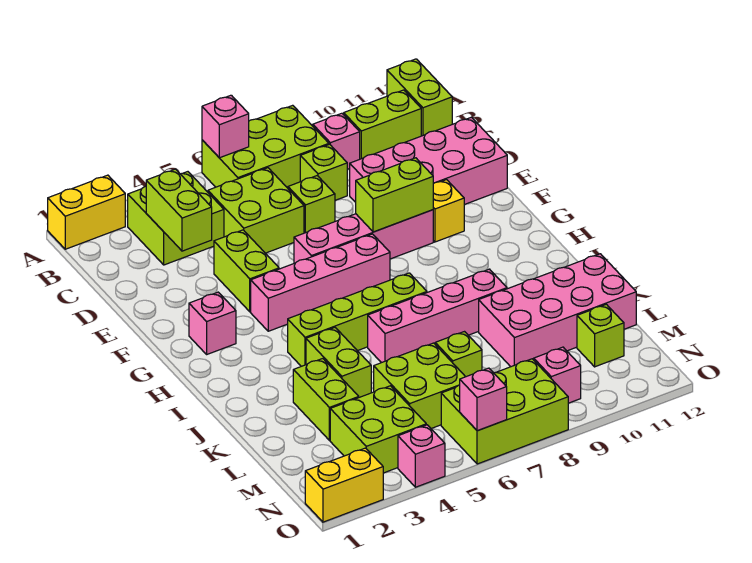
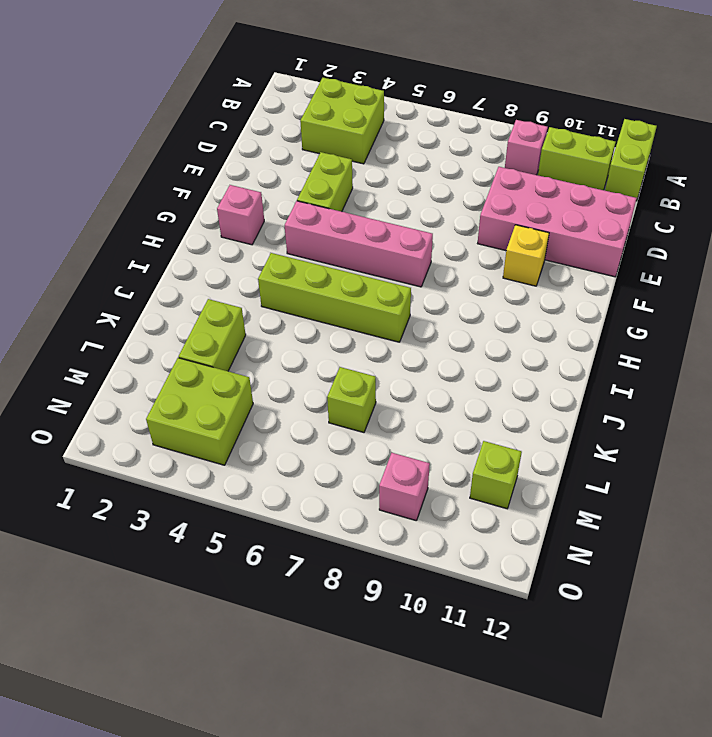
none -> yellow 1x2 brick [48,175,125,249]
none -> lime 2x3 brick [202,105,329,188]
none -> lime 2x2 brick [208,168,304,253]
none -> lime 1x1 brick [300,144,347,200]

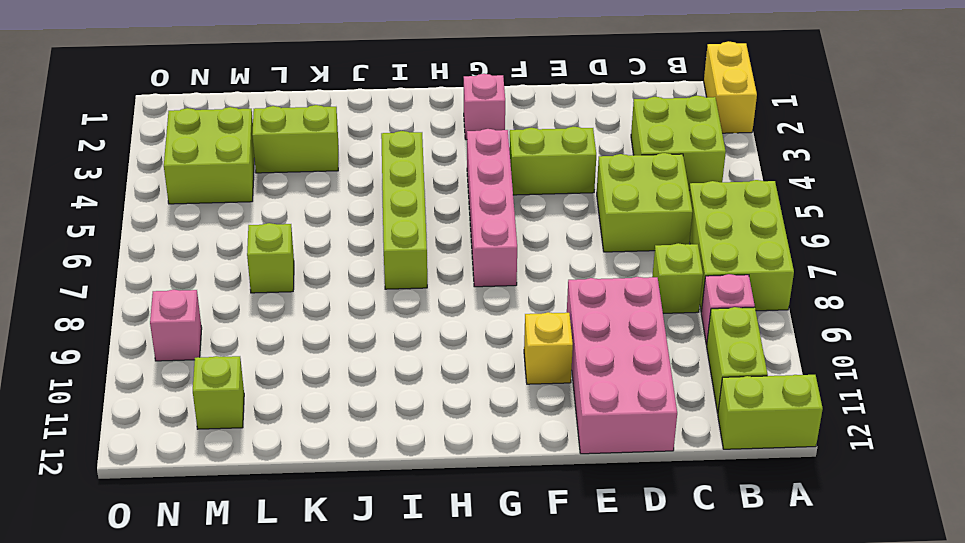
none -> lime 1x1 brick [288,176,335,233]
none -> pink 1x4 brick [294,210,433,263]
none -> lime 1x2 brick [306,328,371,397]
none -> pink 1x4 brick [368,269,507,363]

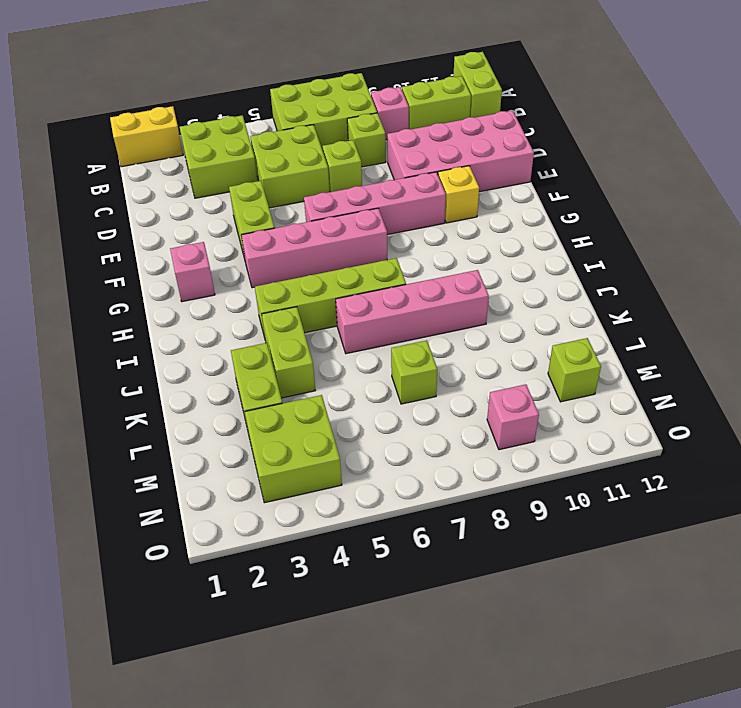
none -> pink 2x4 brick [479,254,636,367]
none -> lime 2x2 brick [374,343,465,429]
none -> lime 2x3 brick [441,359,568,464]
none -> yellow 1x2 brick [305,448,383,522]

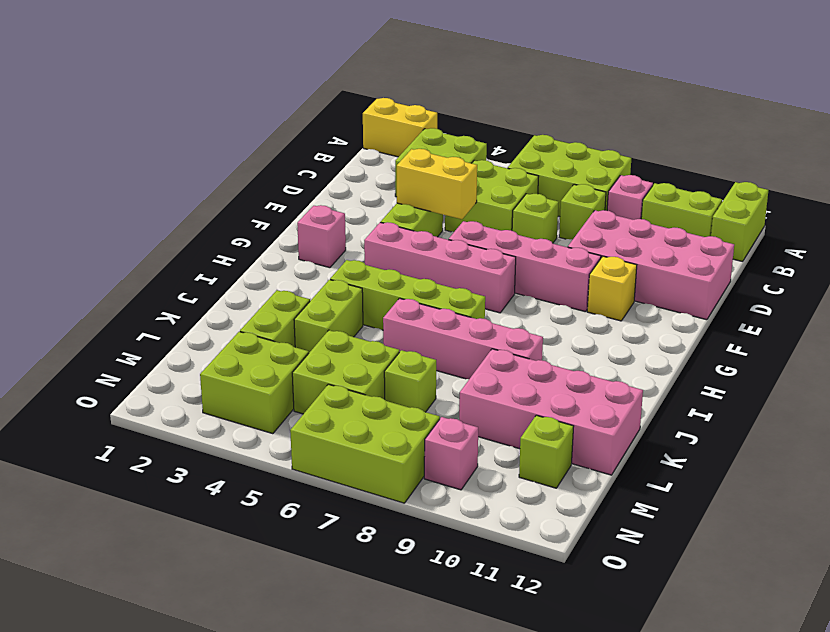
yellow 1x2 brick [397,149,477,219] -> yellow 1x2 brick moved to [305,448,383,522]
none -> pink 1x1 brick [398,425,445,487]
none -> pink 1x1 brick [202,95,249,158]
none -> lime 1x2 brick [146,169,212,251]
none -> lime 1x2 brick [356,158,433,232]

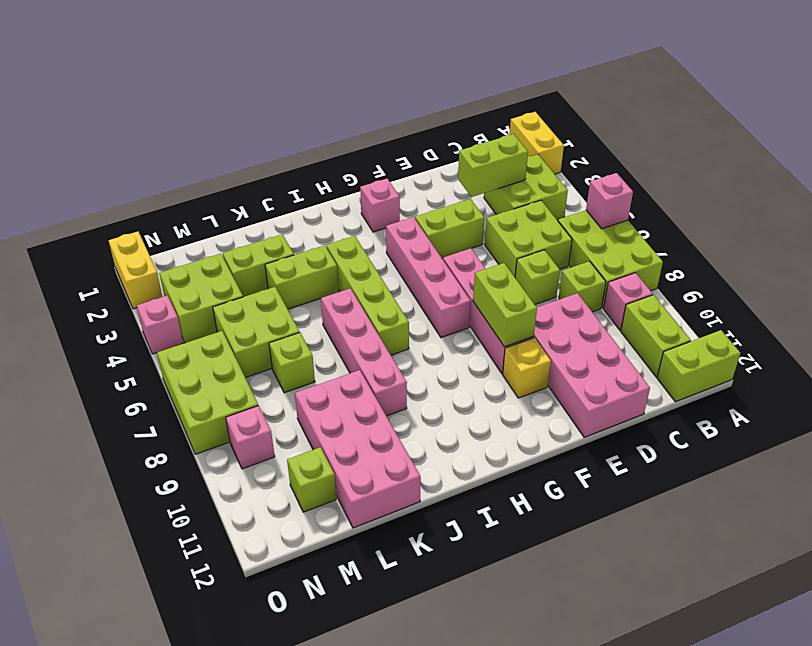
none -> pink 1x1 brick [460,368,507,431]

